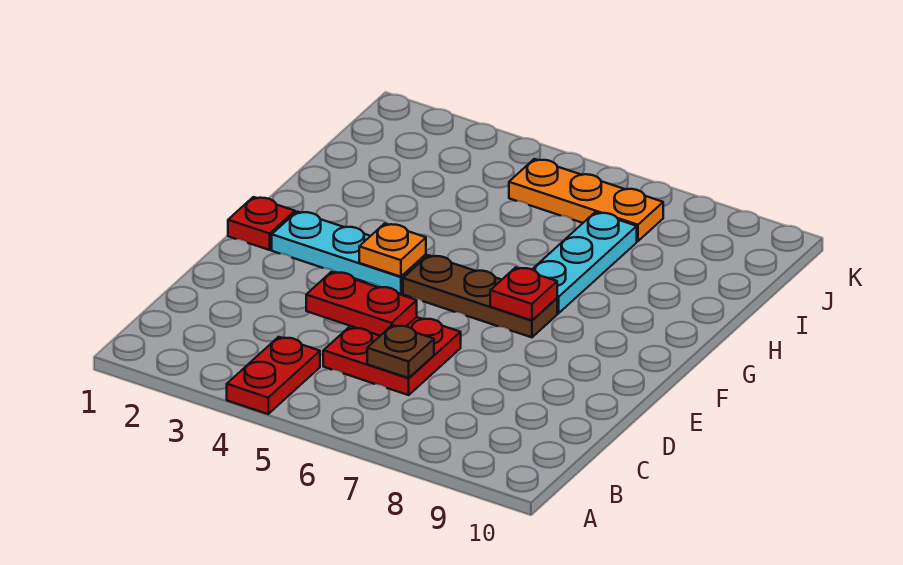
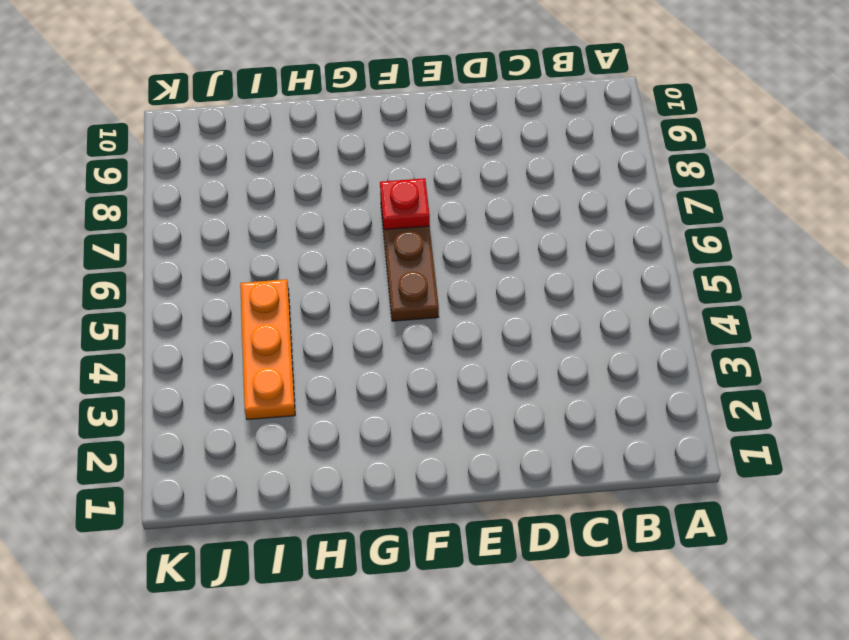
orange 1x3 plate [240,279,295,420] -> orange 1x3 plate moved to [509,159,663,241]
none -> red 1x2 plate [227,337,320,414]
none -> red 2x2 plate [323,317,461,395]

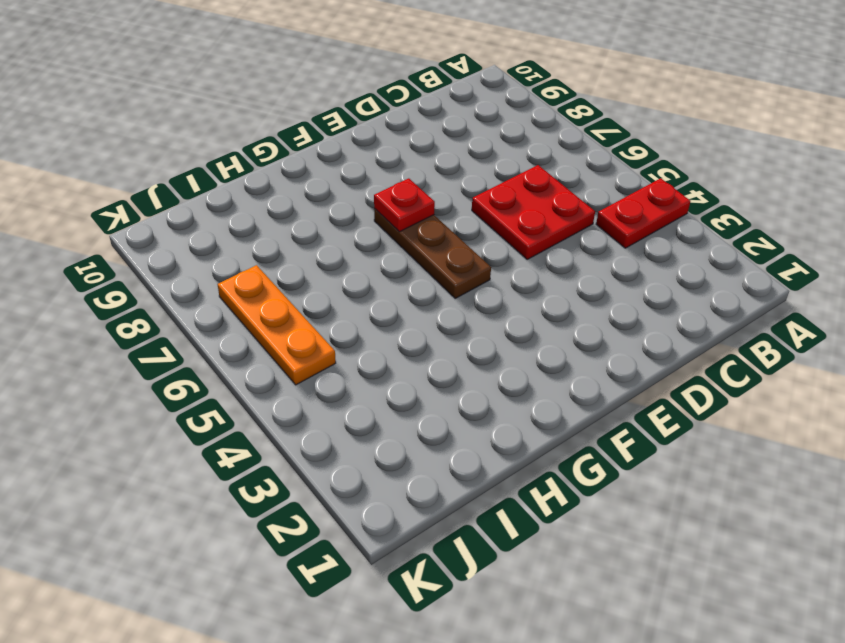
none -> red 1x1 plate [228,197,295,250]
none -> cyan 1x3 plate [272,212,426,294]

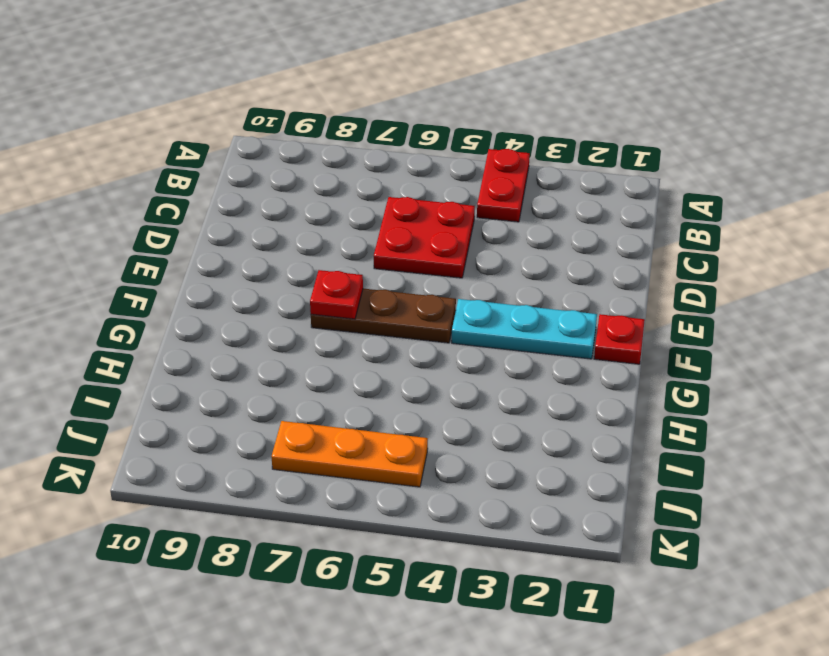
none -> cyan 1x3 plate [532,212,637,313]
none -> brown 1x1 plate [367,325,434,378]

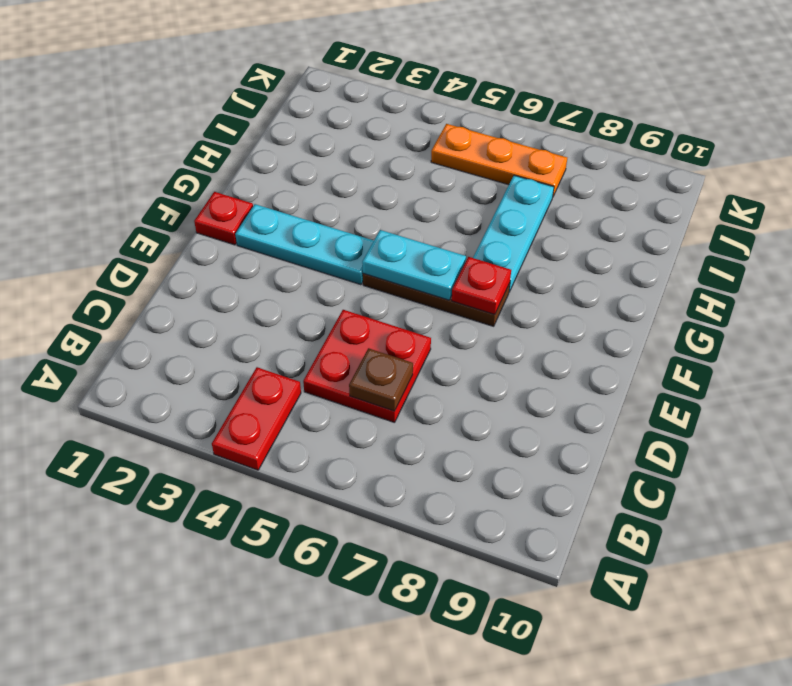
cyan 1x2 plate [362,230,466,300] -> none
none -> red 1x2 plate [306,272,417,336]
none -> orange 1x1 plate [359,224,426,277]

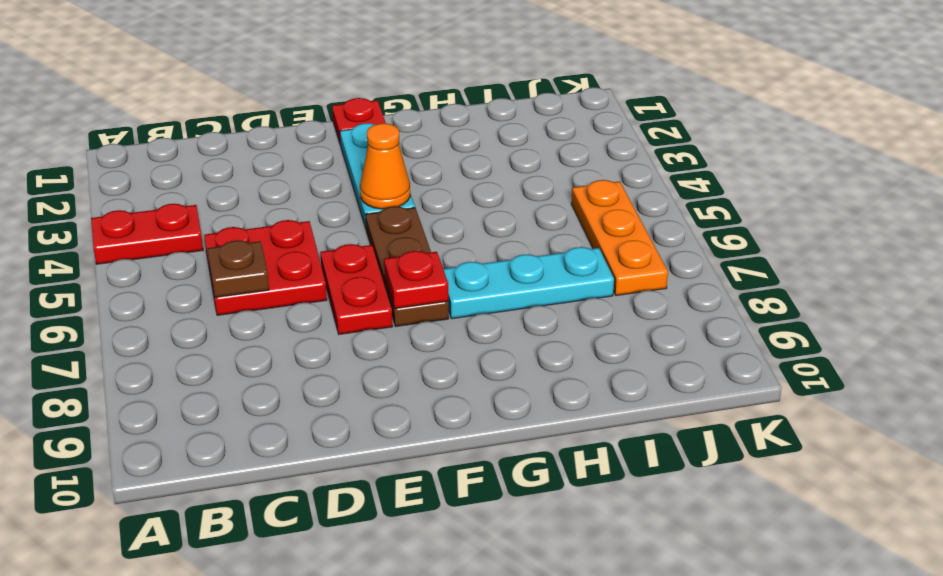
red 1x2 plate [320,244,393,334] -> red 1x2 plate moved to [306,272,417,336]
orange 1x1 cone [360,123,410,209] -> orange 1x1 plate [359,224,426,277]

